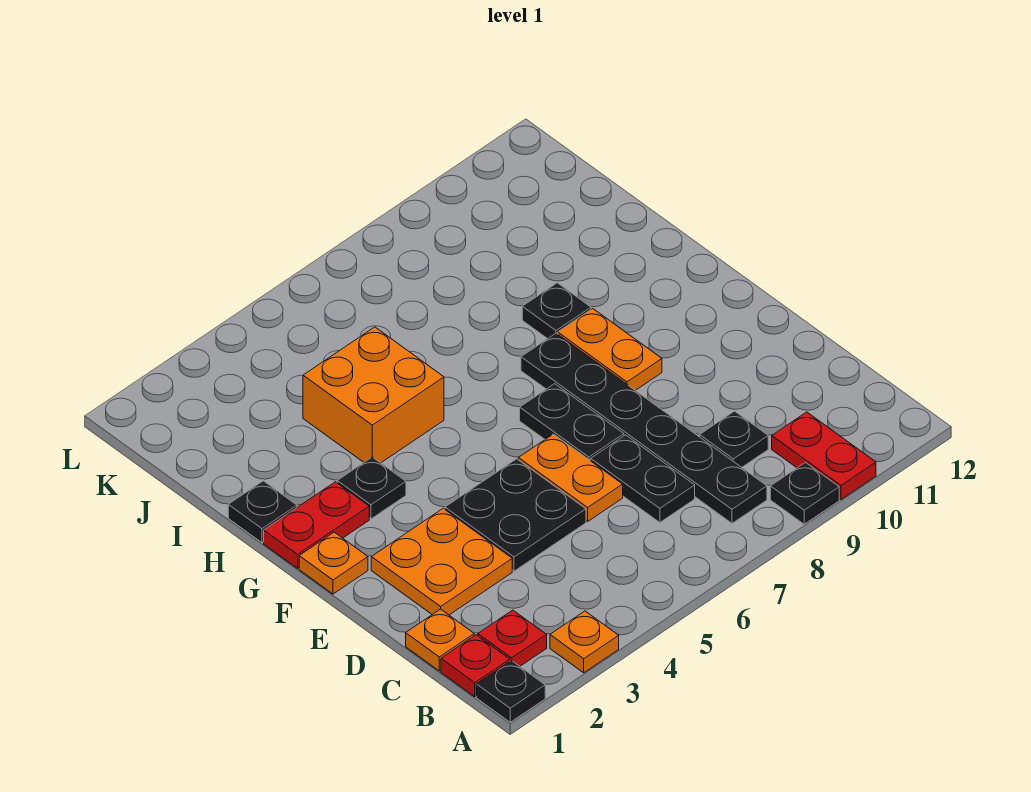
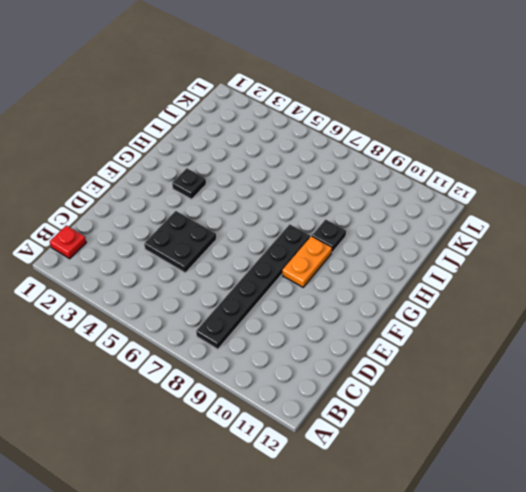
none -> black 1x1 plate [477,660,545,722]
none -> orange 1x1 plate [550,611,619,673]
none -> black 1x1 plate [770,463,839,524]

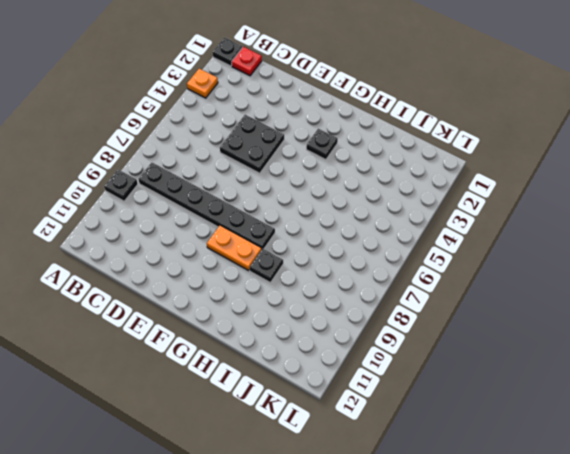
none -> red 1x2 plate [772,412,876,499]
none -> red 1x1 plate [478,610,547,666]
none -> orange 1x1 plate [406,609,474,671]

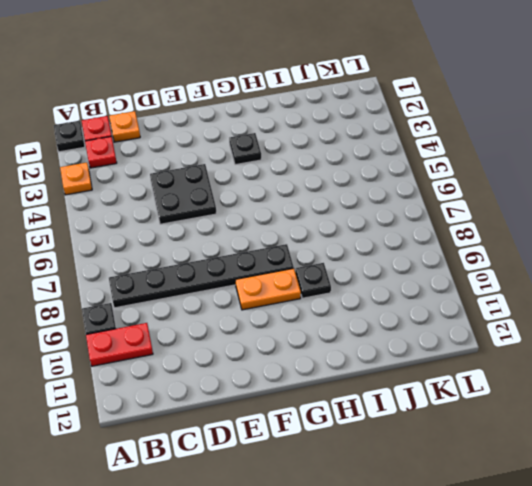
none -> black 1x2 plate [591,435,695,522]
none -> black 1x1 plate [700,411,768,467]
none -> orange 2x2 plate [371,508,512,615]

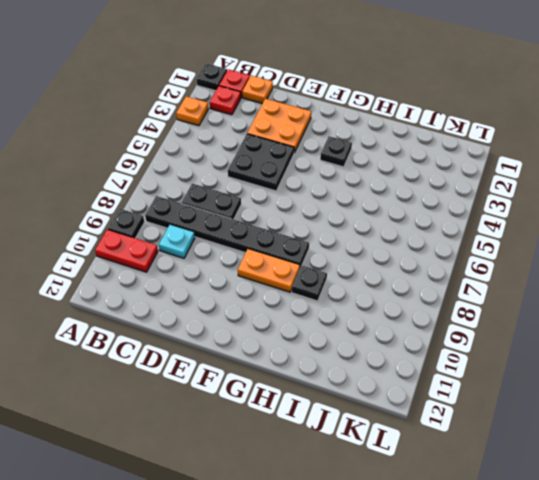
cyan 1x1 plate [159,224,195,258] -> black 1x1 plate [700,411,768,467]
none -> orange 1x2 plate [518,434,623,521]
none -> black 1x2 plate [520,384,624,461]
none -> orange 1x1 plate [299,532,368,594]

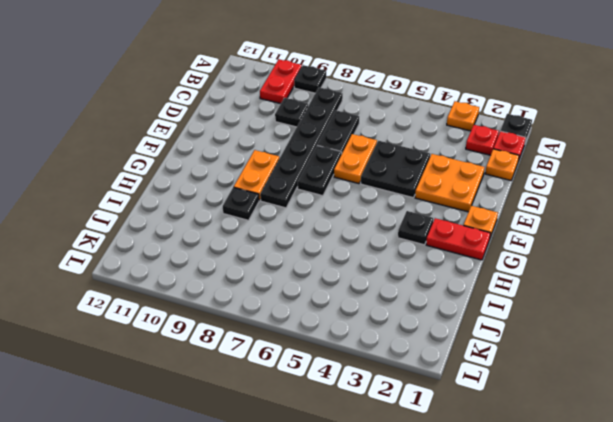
none -> black 1x1 plate [228,481,297,543]
none -> orange 2x2 brick [303,327,444,463]

